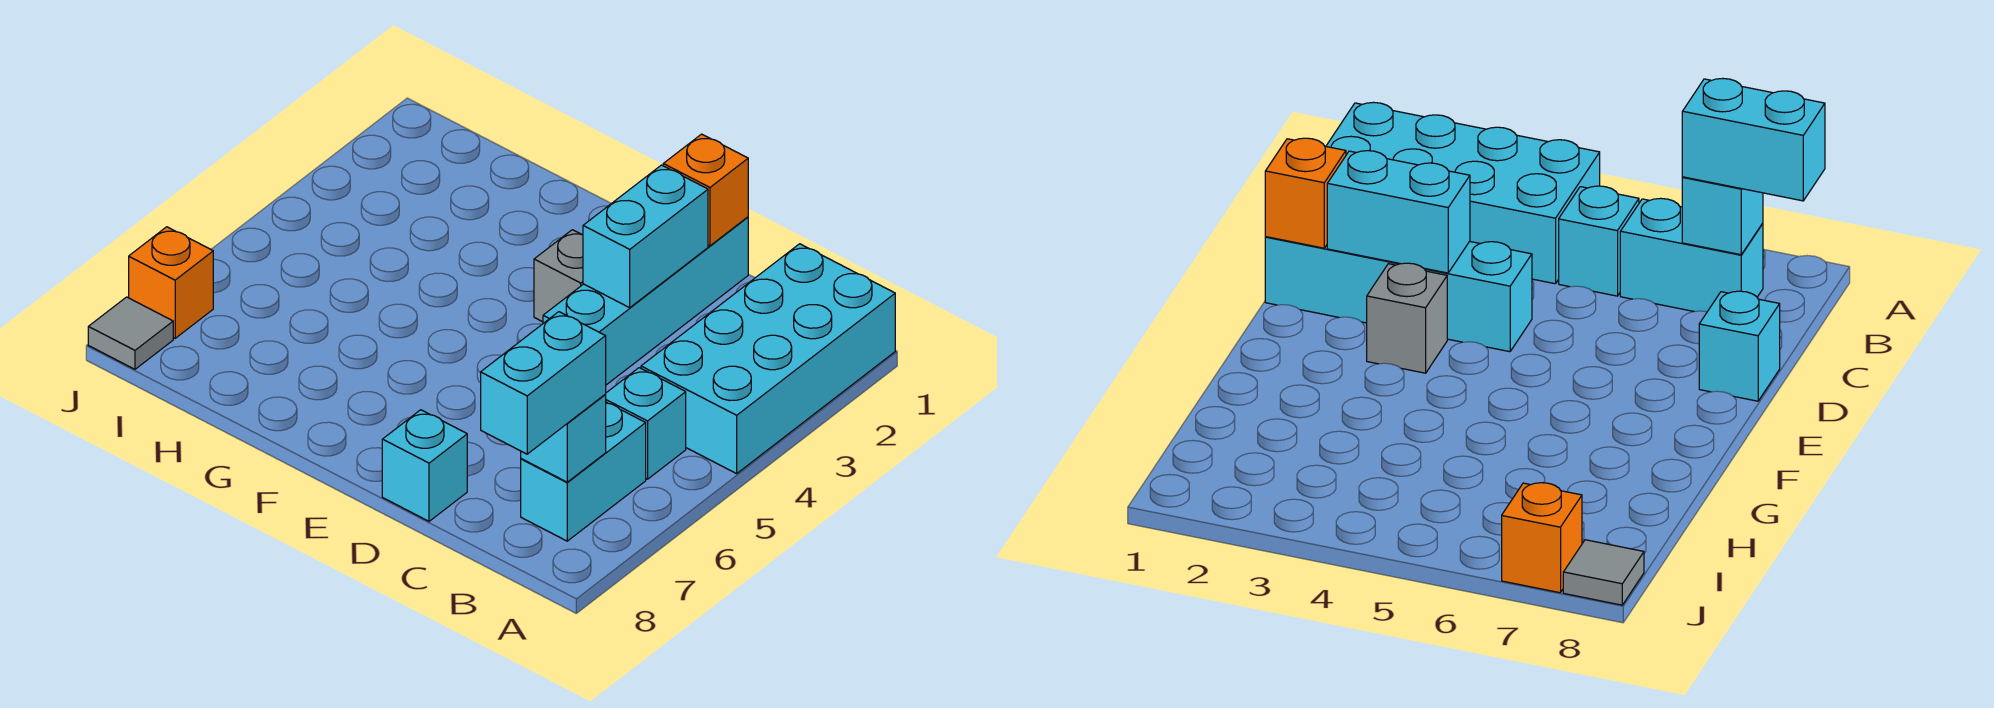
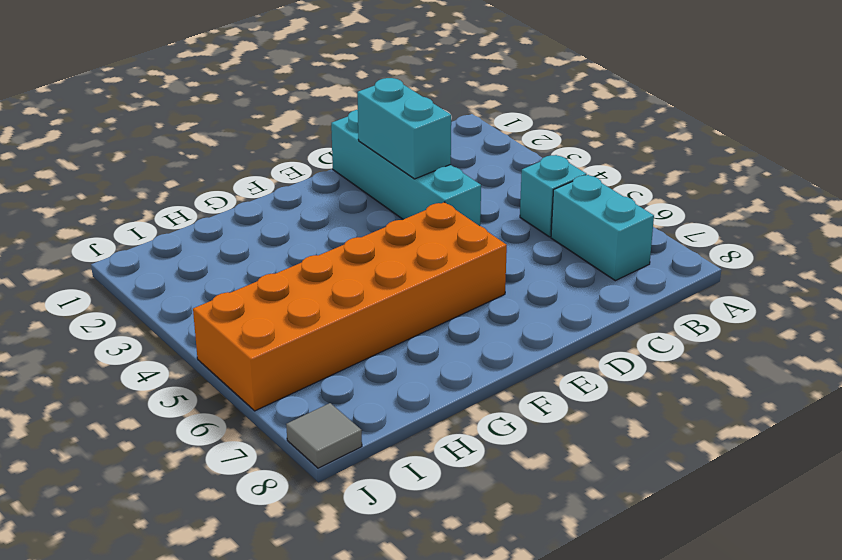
orange 2x6 brick [193,202,507,411] -> none
none -> cyan 2x4 brick [641,244,895,474]
none -> cyan 1x1 brick [382,410,467,521]
none -> grey 1x1 brick [534,230,583,322]

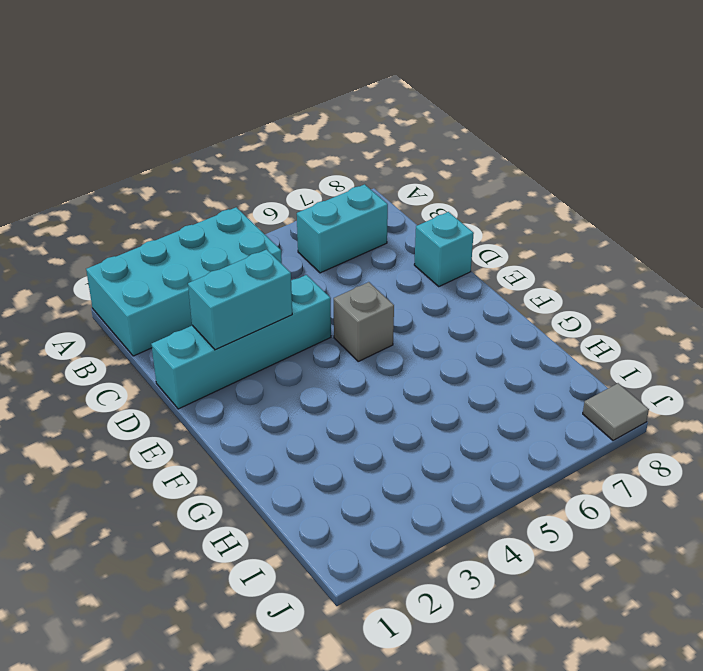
grey 1x1 brick [334,282,394,361] -> grey 1x1 brick moved to [534,230,583,322]
none -> cyan 1x1 brick [605,368,686,479]
none -> orange 1x1 brick [129,227,213,338]
none -> cyan 1x1 brick [521,395,606,482]

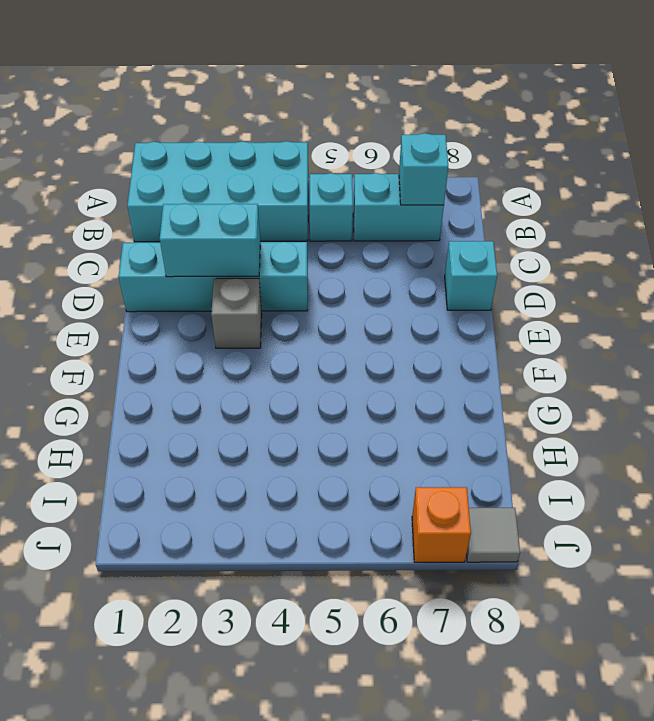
none -> orange 1x1 brick [663,134,748,246]
none -> cyan 1x2 brick [481,312,606,454]

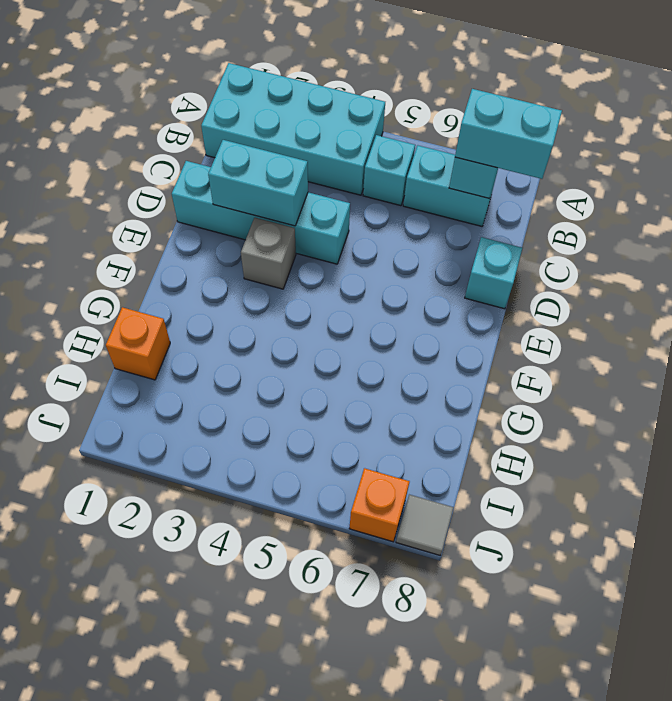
orange 1x1 brick [106,307,170,380] -> orange 1x1 brick moved to [663,134,748,246]

